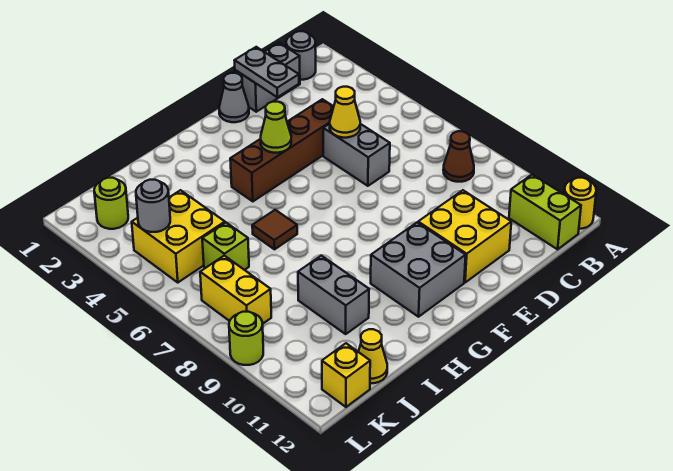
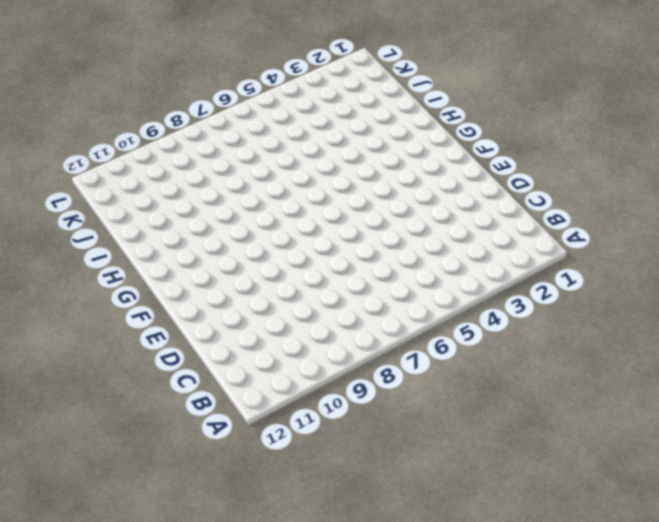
none -> yellow 1x1 round brick [564,178,596,229]
none -> grey 1x1 round brick [286,31,316,80]
none -> brown 1x1 cone [443,131,474,182]

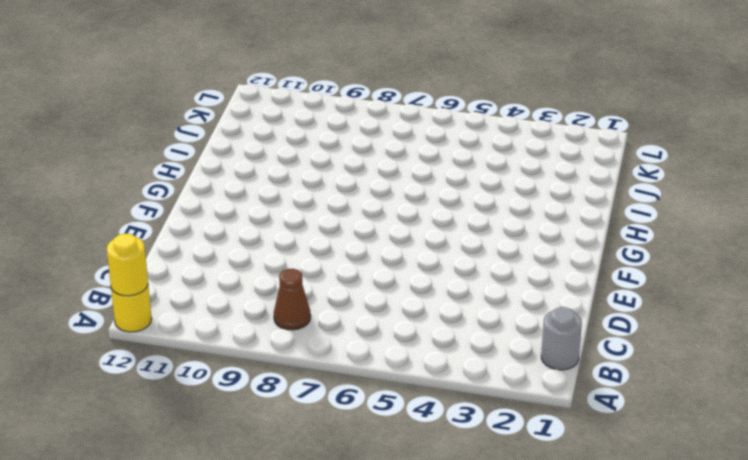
yellow 1x1 round brick [107,234,148,296] -> none
none -> lime 1x2 brick [509,175,581,249]
none -> grey 1x2 brick [235,43,300,112]
none -> brown 1x4 brick [230,99,334,201]

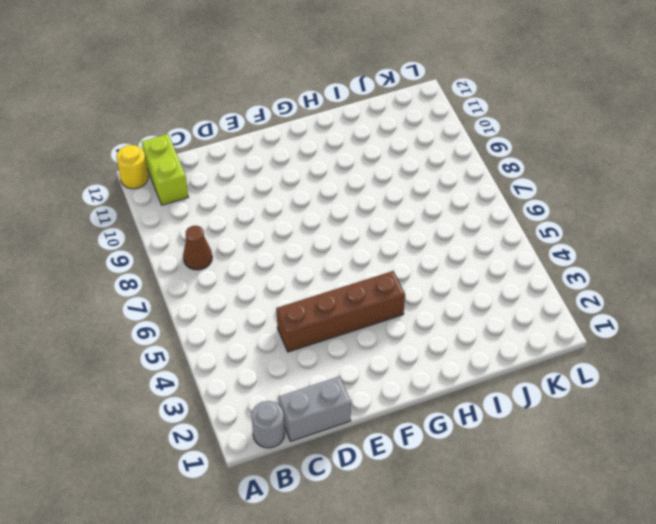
none -> grey 1x2 brick [323,124,390,186]
none -> yellow 2x2 brick [418,190,511,282]
none -> grey 1x1 cone [219,73,249,122]

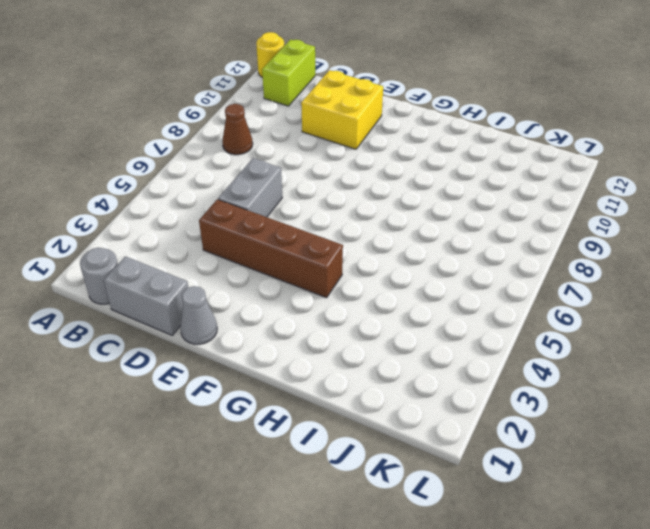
none -> grey 2x2 brick [371,223,466,317]
none -> brown 1x1 tile [252,210,297,249]
none -> grey 1x2 brick [298,256,369,334]

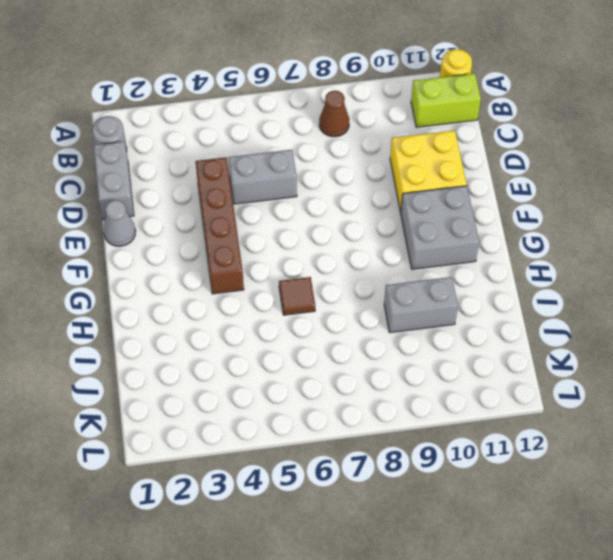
none -> yellow 2x2 brick [132,190,225,282]
none -> lime 1x1 brick [202,223,249,270]
none -> yellow 1x1 cone [358,329,387,383]

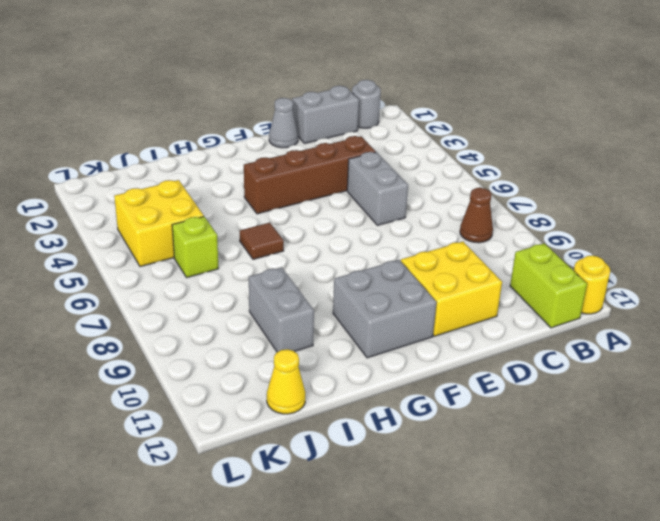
none -> lime 1x1 round brick [94,178,128,229]
none -> yellow 1x2 brick [200,256,271,323]
none -> yellow 1x1 brick [322,343,370,407]

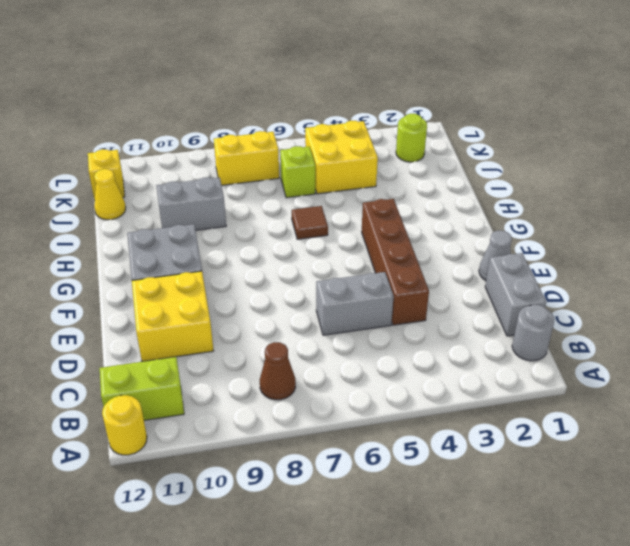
none -> lime 1x1 round brick [229,312,263,365]
none -> grey 1x2 plate [234,47,299,97]
none -> yellow 1x1 cone [330,87,360,138]

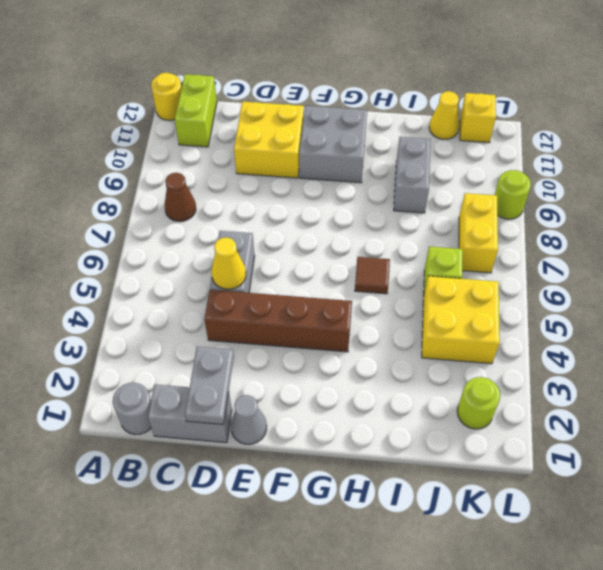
none -> lime 1x1 cone [261,102,291,153]
none -> grey 1x1 round brick [136,180,170,232]

